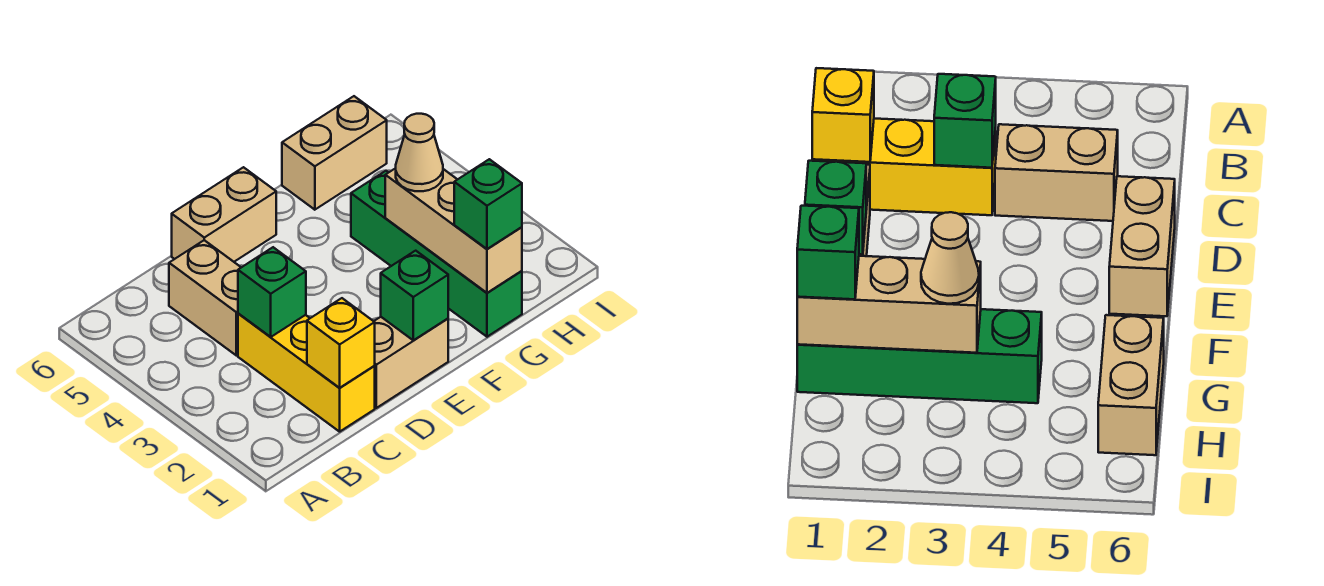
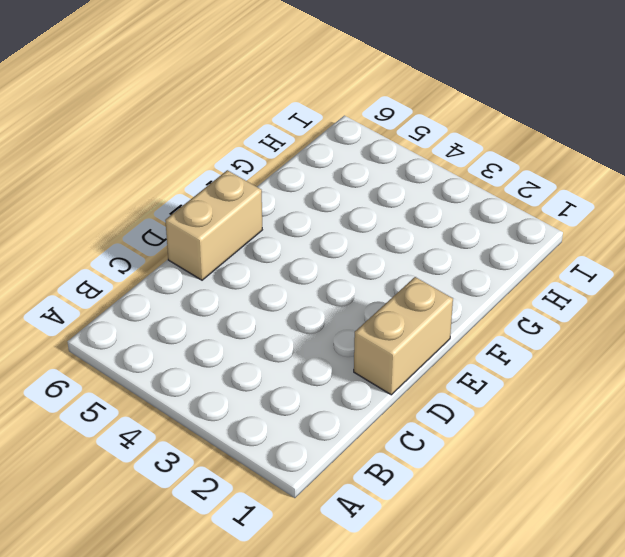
none -> yellow 1x3 brick [238,313,375,432]
none -> tan 1x2 brick [169,240,241,355]
none -> green 1x4 brick [351,171,522,337]

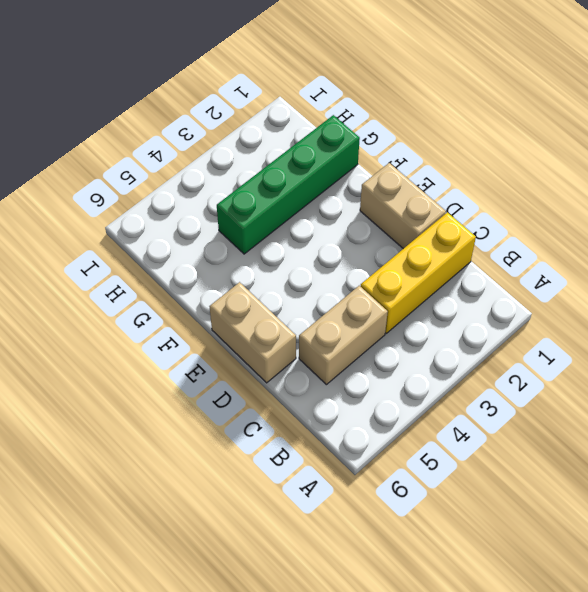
none -> tan 1x2 brick [282,96,387,210]
none -> yellow 1x1 brick [307,298,375,388]
none -> green 1x1 brick [238,247,306,337]

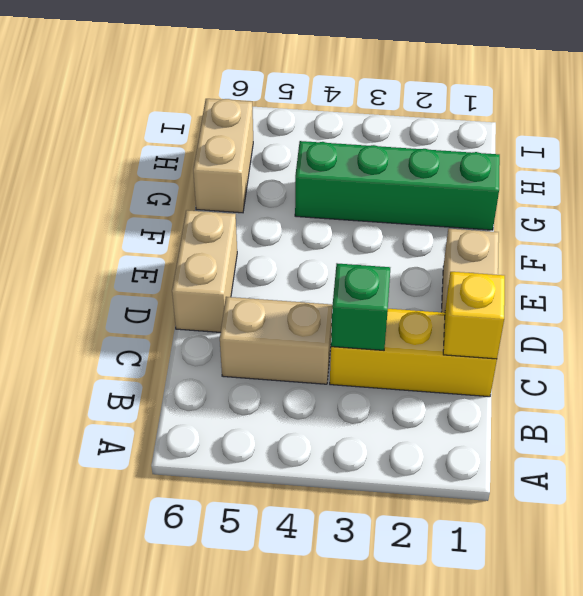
none -> green 1x1 brick [381,251,448,340]
none -> tan 1x3 brick [385,168,522,293]
none -> green 1x1 brick [454,159,522,249]

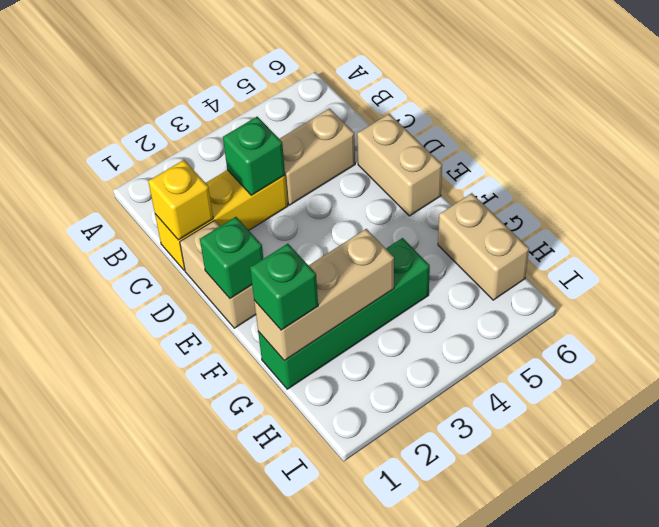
none -> tan 1x1 cone [396,114,443,191]

